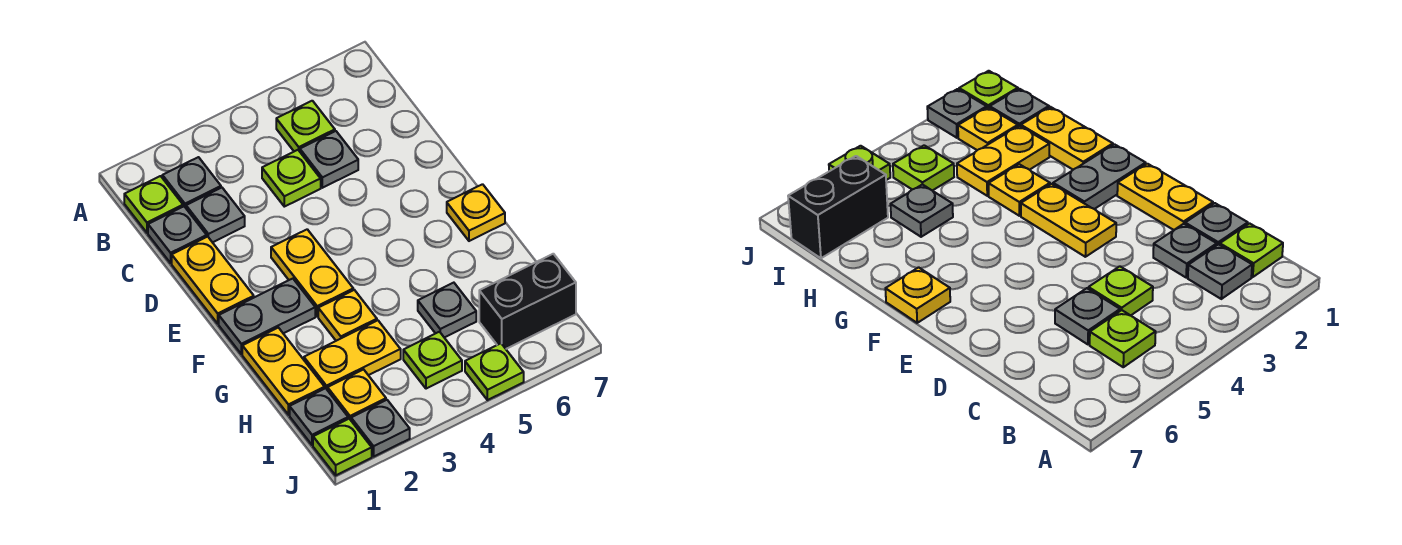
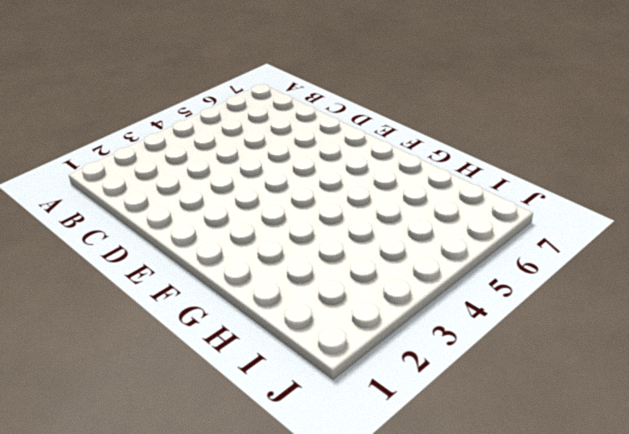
none -> lime 1x1 plate [124,176,183,233]
none -> grey 1x1 plate [162,157,221,208]
none -> lime 1x1 plate [276,101,335,151]

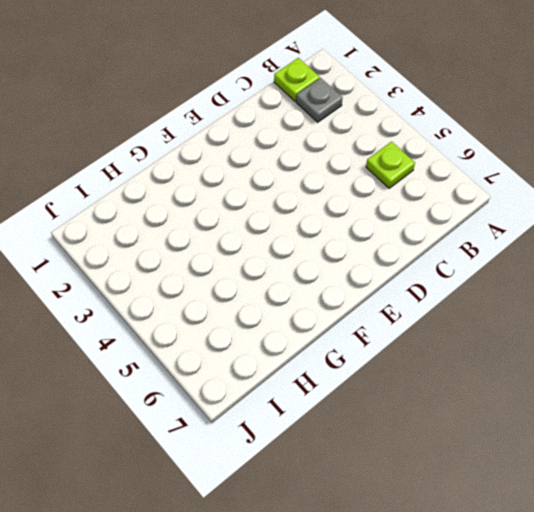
none -> grey 1x1 plate [148,207,207,263]
none -> grey 1x1 plate [186,188,245,242]
none -> lime 1x1 plate [262,150,321,207]

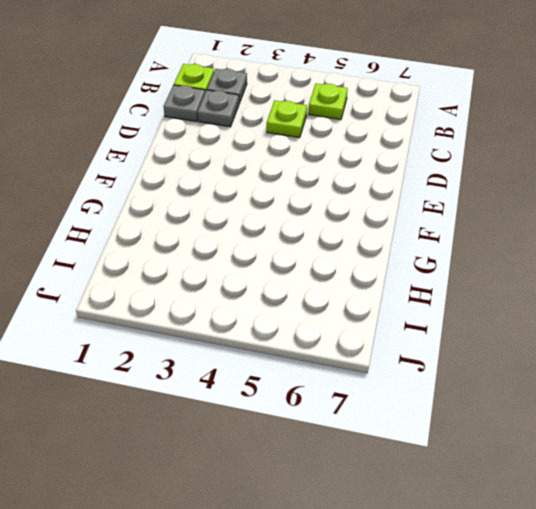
none -> grey 1x1 plate [300,131,358,188]
none -> yellow 1x2 plate [172,237,254,324]
none -> yellow 1x2 plate [271,229,353,316]

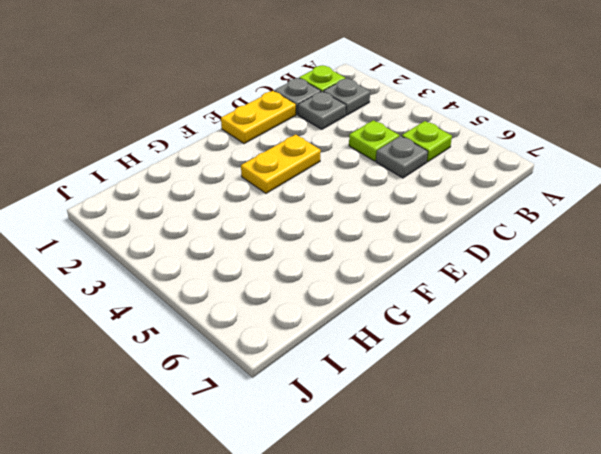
none -> grey 1x2 plate [219,279,315,354]
none -> yellow 1x1 plate [447,184,505,241]
none -> yellow 1x2 plate [242,328,325,415]

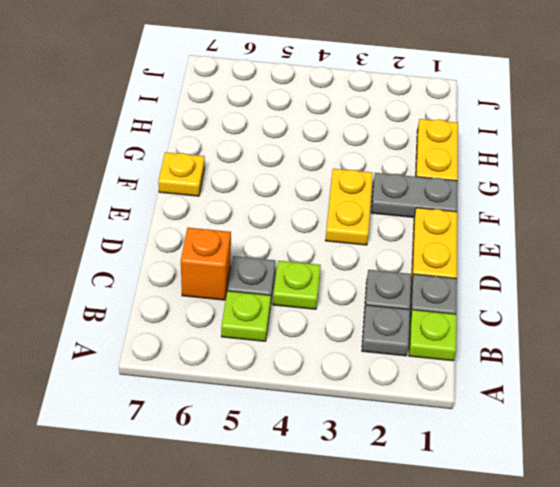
orange 1x1 brick [181,228,231,300] -> none
none -> yellow 1x1 plate [318,290,377,341]
none -> yellow 1x2 plate [304,320,401,390]
none -> grey 1x1 plate [418,283,476,338]

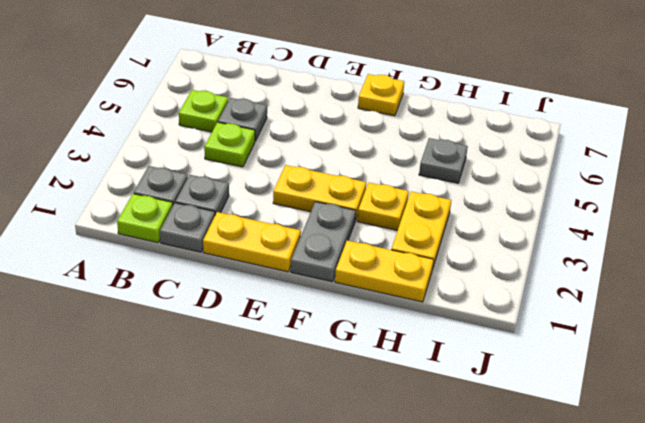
none -> grey 1x1 plate [290,388,348,445]
none -> yellow 1x1 plate [328,369,386,420]
none -> lime 1x1 plate [403,332,462,389]

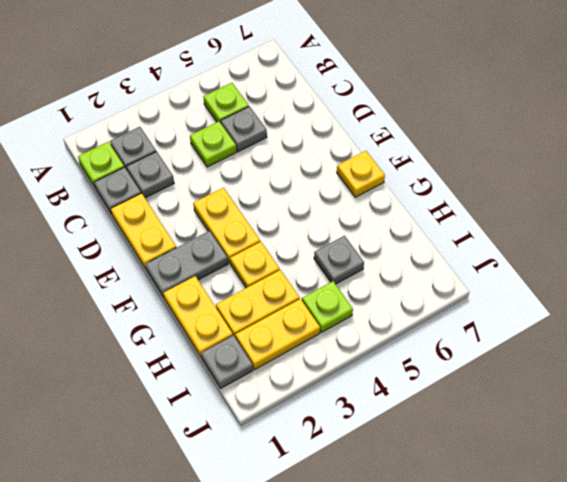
yellow 1x2 plate [235,299,320,369] -> yellow 1x1 plate [328,369,386,420]
none -> black 1x2 brick [479,254,576,349]
none -> lime 1x1 plate [313,419,372,475]
none -> grey 1x1 plate [351,400,410,456]

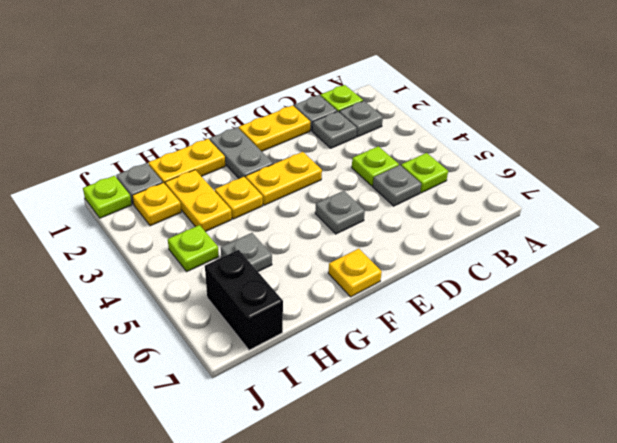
grey 1x1 plate [315,191,365,234] -> grey 1x1 plate moved to [351,400,410,456]
none -> lime 1x1 plate [465,343,524,400]

